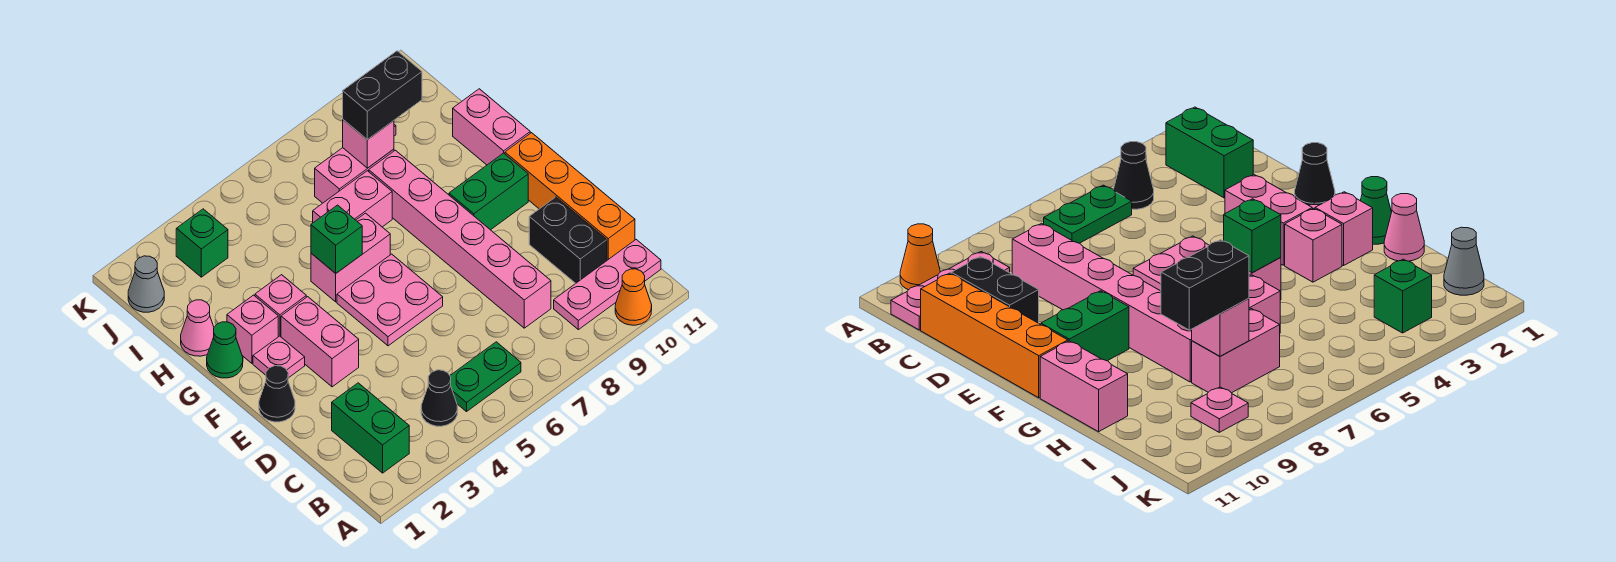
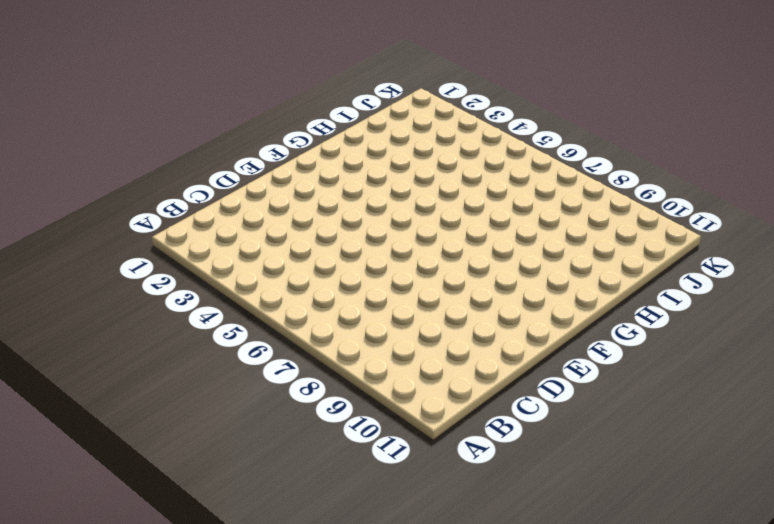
none -> orange 1x1 cone [615,269,652,325]
none -> green 1x2 brick [332,383,409,473]
none -> black 1x1 cone [421,370,458,426]

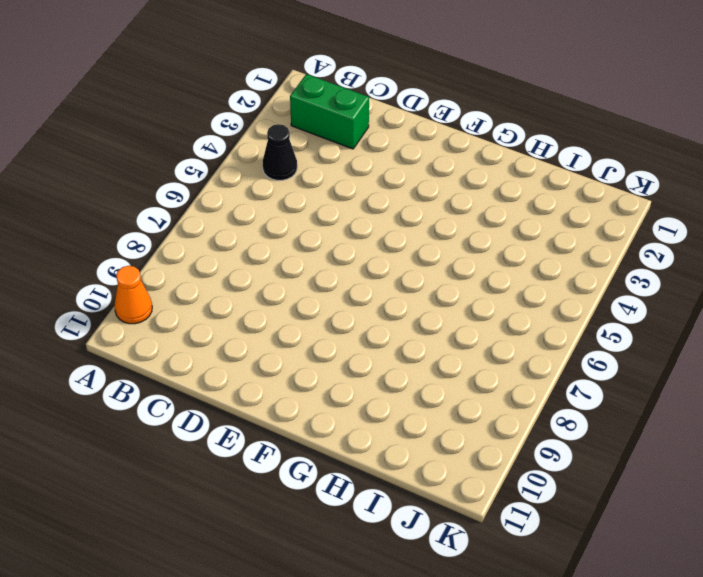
none -> green 1x2 plate [450,342,521,412]
none -> pink 1x3 plate [554,240,661,330]
none -> pink 1x6 brick [369,150,551,328]

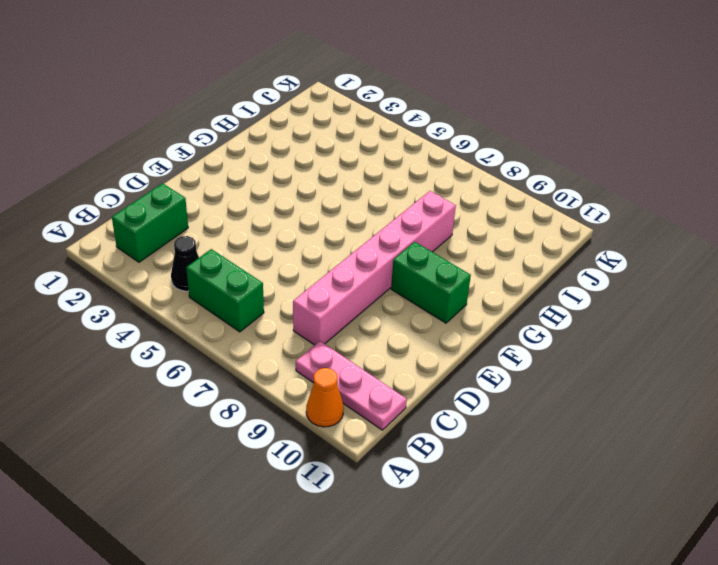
green 1x2 brick [186,249,264,332] -> green 1x2 plate [450,342,521,412]
none -> black 1x2 brick [529,197,607,283]
none -> orange 1x4 brick [505,133,635,260]
none -> black 1x1 cone [259,366,295,422]

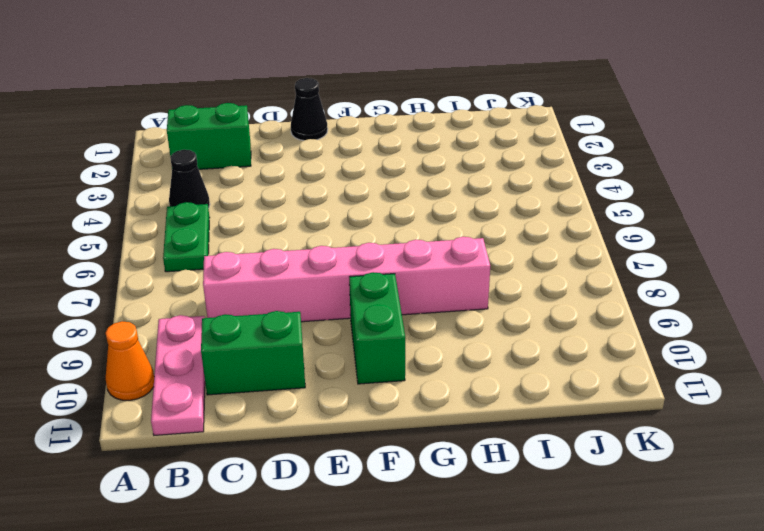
green 1x2 brick [201,311,305,395] -> black 1x2 brick [529,197,607,283]
none -> orange 1x4 brick [505,133,635,260]
none -> pink 1x2 brick [281,297,359,387]
none -> pink 2x2 plate [337,254,443,346]

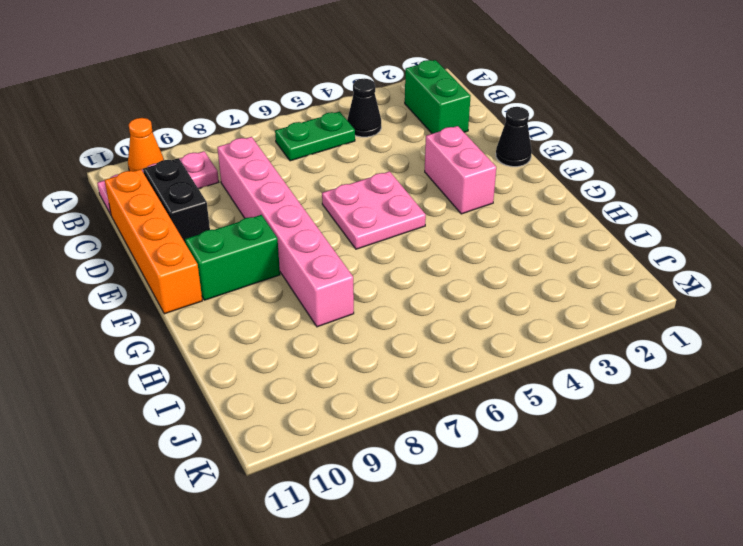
none -> pink 1x1 plate [253,336,305,378]
none -> green 1x1 cone [207,322,243,378]
none -> pink 1x1 brick [227,295,278,363]

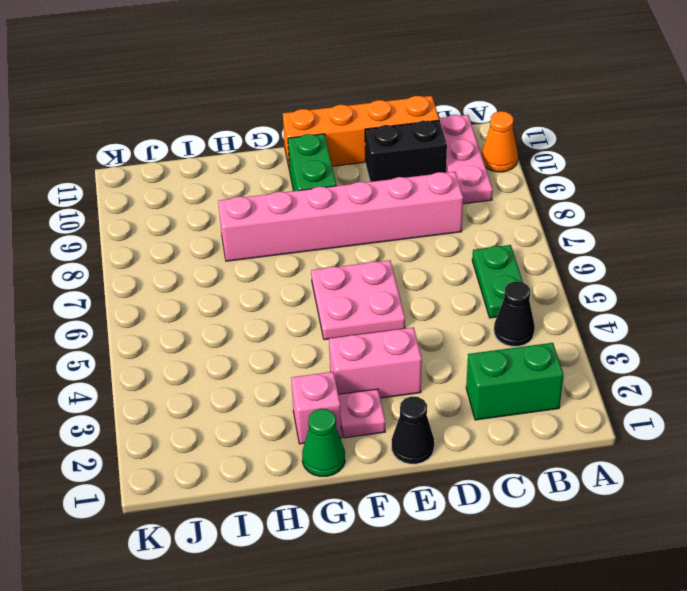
none -> pink 1x1 brick [255,275,306,337]
none -> pink 1x2 brick [311,213,390,302]
none -> pink 1x2 brick [453,89,530,165]

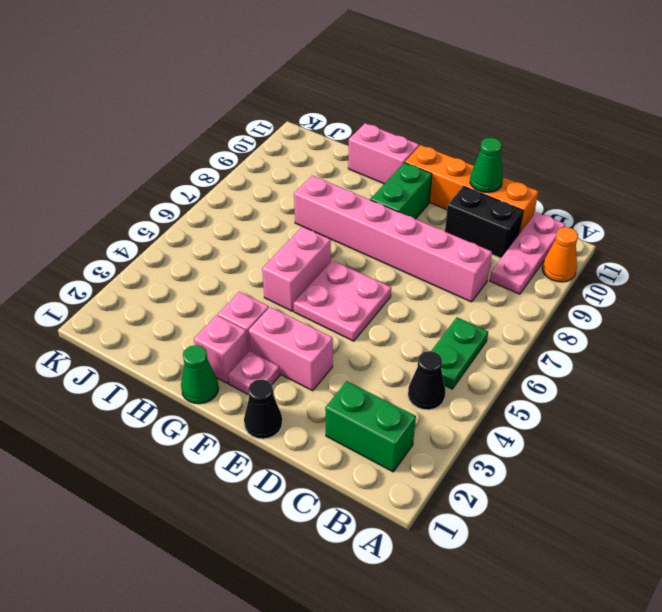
green 1x1 cone [470,138,503,192] -> none
none -> pink 1x1 cone [181,300,214,356]
none -> pink 1x2 brick [313,171,392,227]
none -> pink 1x2 brick [315,148,394,203]

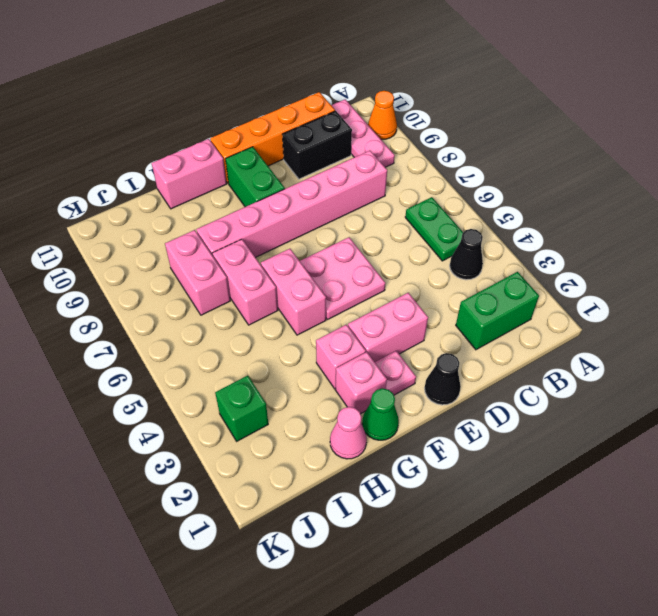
none -> grey 1x1 cone [128,256,164,312]
none -> pink 1x1 plate [1191,387,1248,432]
none -> green 1x1 brick [311,205,362,273]

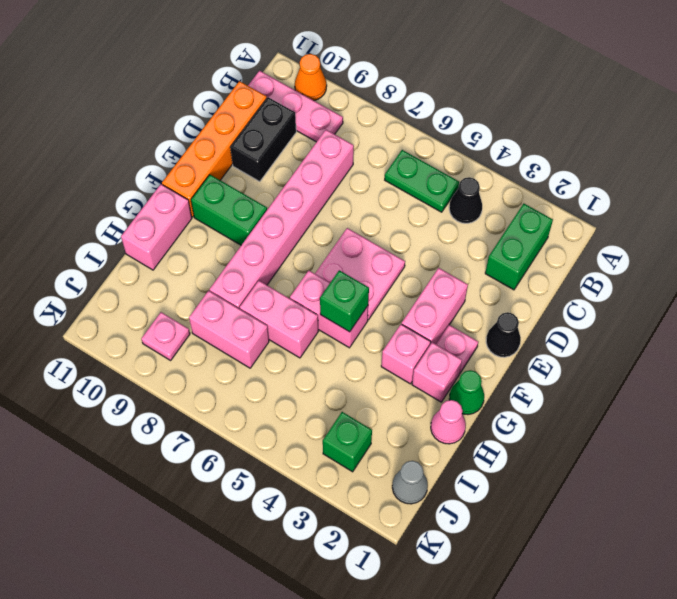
none -> pink 1x1 brick [343,120,394,168]
none -> black 1x2 brick [343,51,422,140]

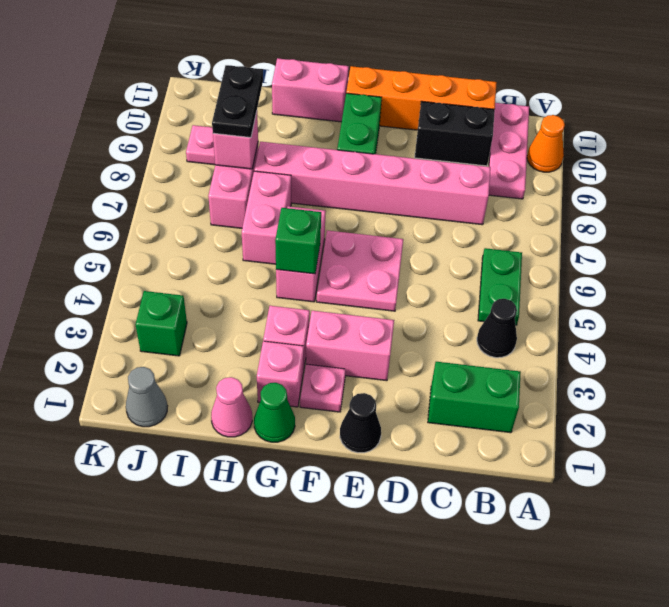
black 1x2 plate [212,65,263,138] -> black 1x2 brick [343,51,422,140]

